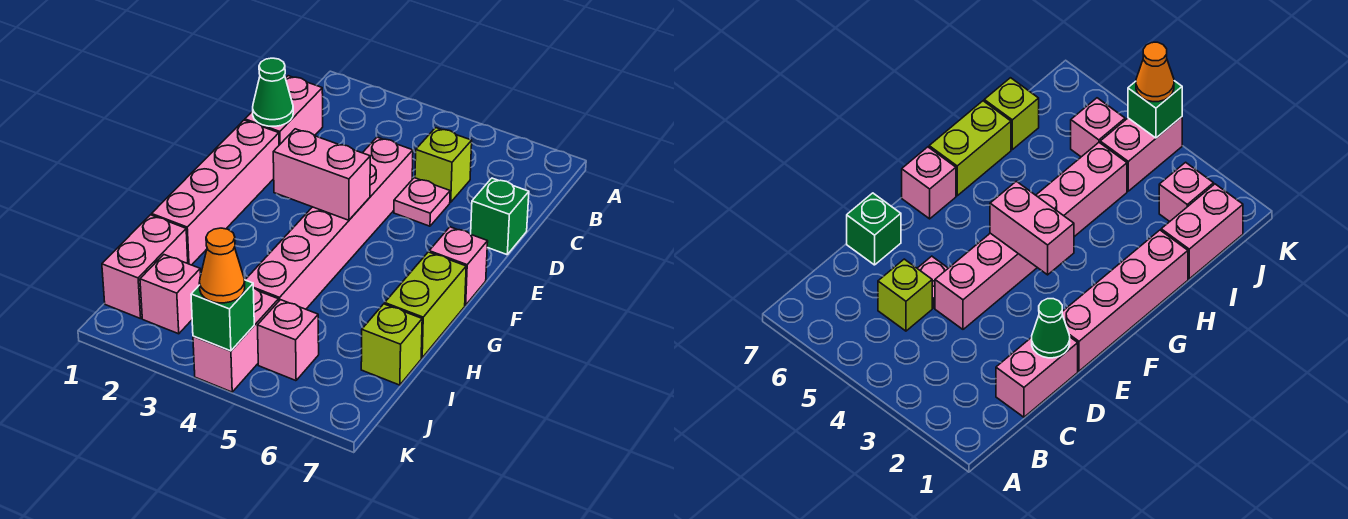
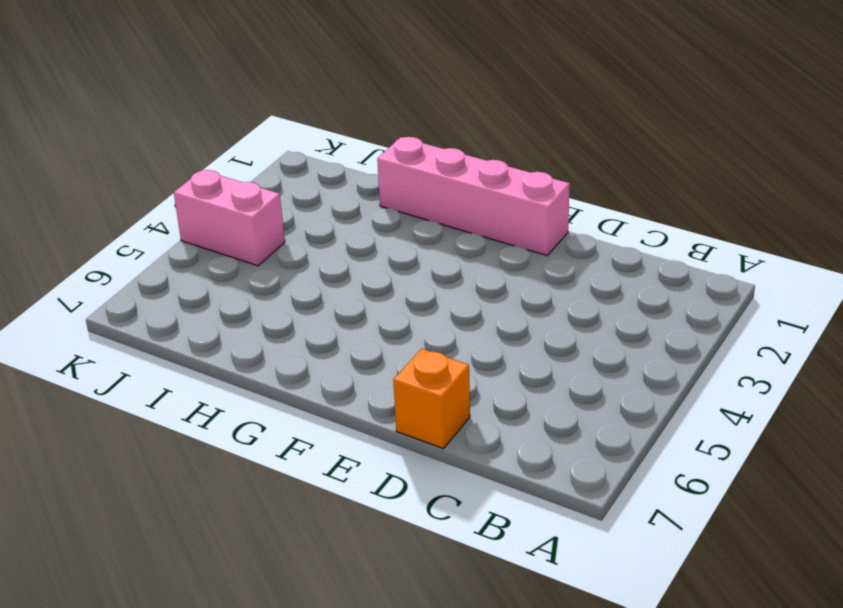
orange 1x1 brick [393,349,470,449] -> green 1x1 brick [471,178,529,255]
none -> pink 1x2 brick [245,76,323,145]
none -> lime 1x1 brick [415,128,472,202]
none -> pink 1x6 brick [245,137,413,309]

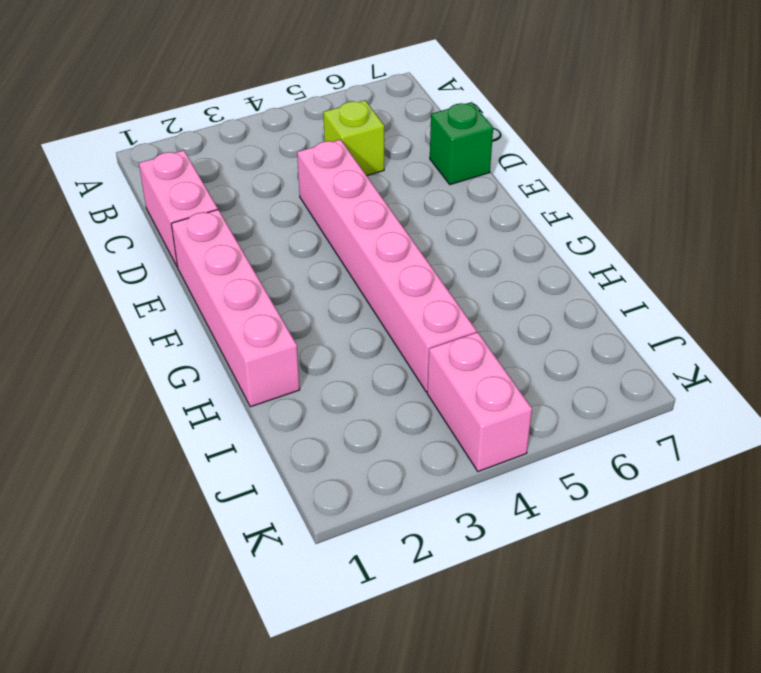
none -> pink 1x1 plate [394,178,450,226]
none -> pink 1x1 brick [429,227,488,305]
none -> lime 1x2 brick [385,252,466,358]

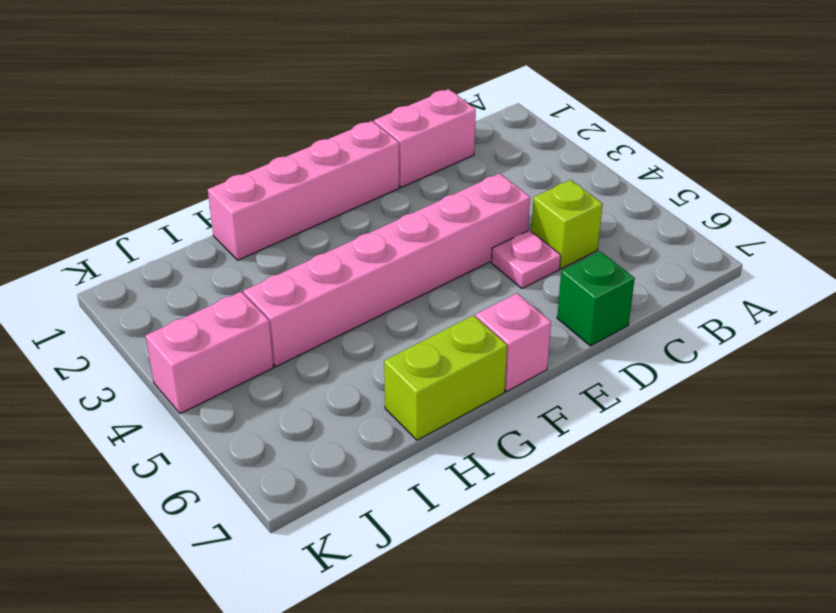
none -> pink 1x2 brick [102,215,188,319]
none -> lime 1x1 brick [361,304,422,385]
none -> pink 1x1 brick [140,255,201,334]

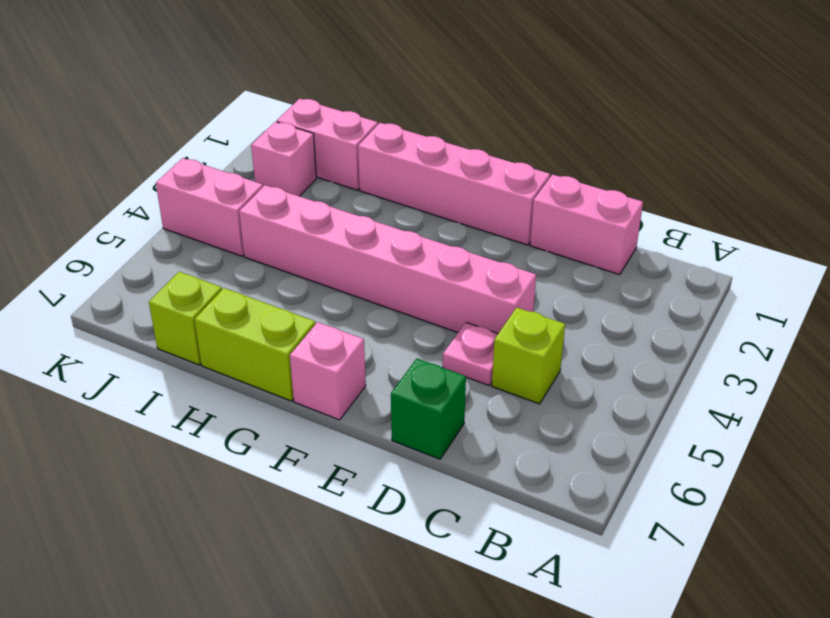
none -> pink 1x1 brick [257,300,319,381]
none -> green 1x1 cone [253,58,293,126]
none -> pink 1x2 brick [273,129,370,220]

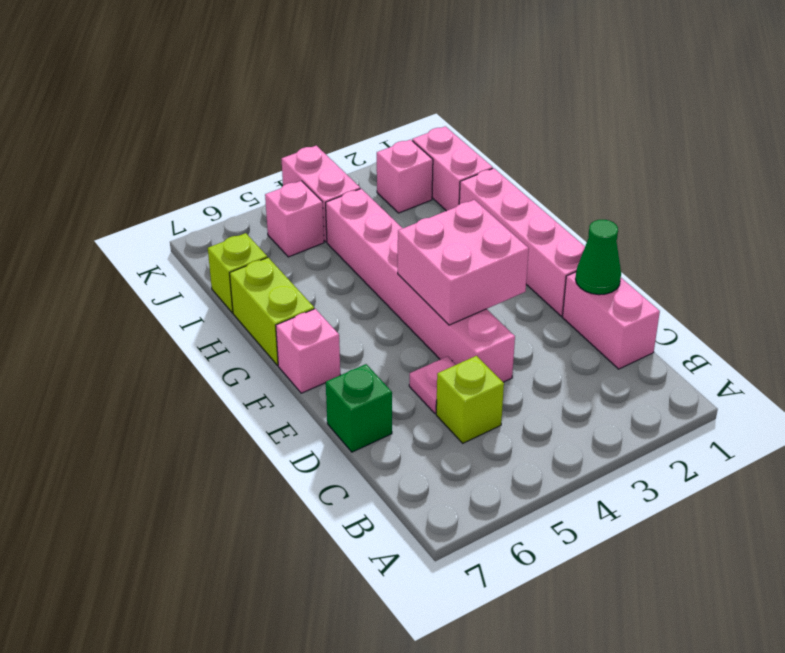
pink 2x2 brick [398,200,529,325] -> pink 1x2 brick [273,129,370,220]
none -> green 1x1 brick [191,280,254,351]
none -> orange 1x1 cone [199,228,245,303]

